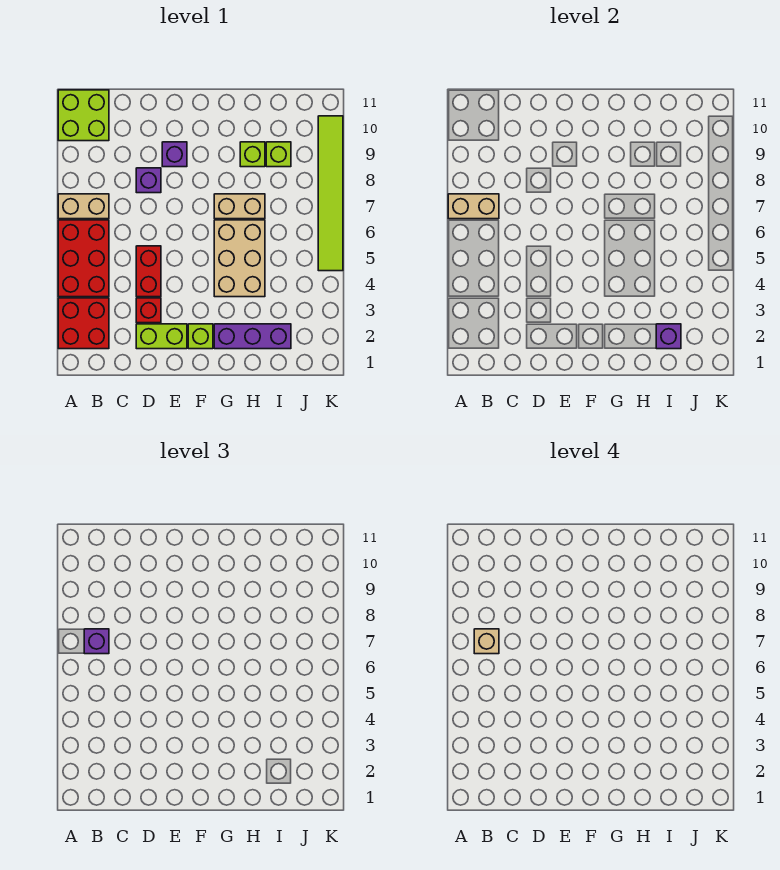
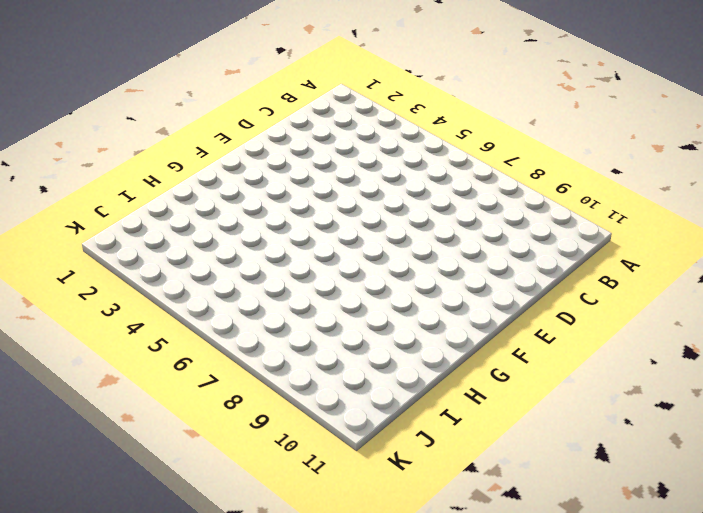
none -> red 2x2 brick [58,298,109,349]
none -> red 2x3 brick [58,220,109,297]
none -> tan 1x2 brick [58,194,109,219]

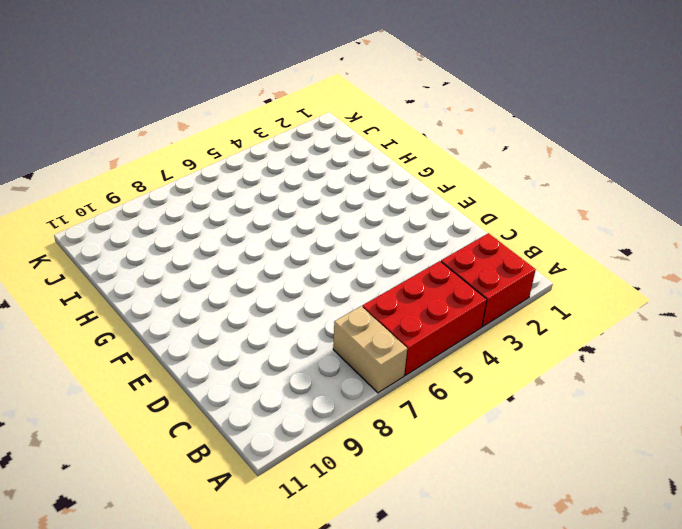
none -> lime 2x2 brick [58,90,109,141]
none -> lime 1x2 brick [136,324,187,349]
none -> red 1x1 brick [136,298,161,323]

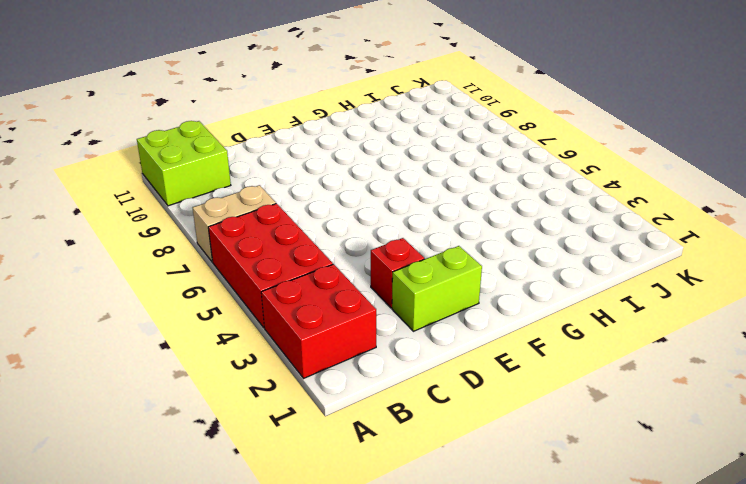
none -> red 1x2 brick [136,246,161,297]
none -> purple 1x1 brick [136,168,161,193]
none -> purple 1x1 brick [162,142,187,167]

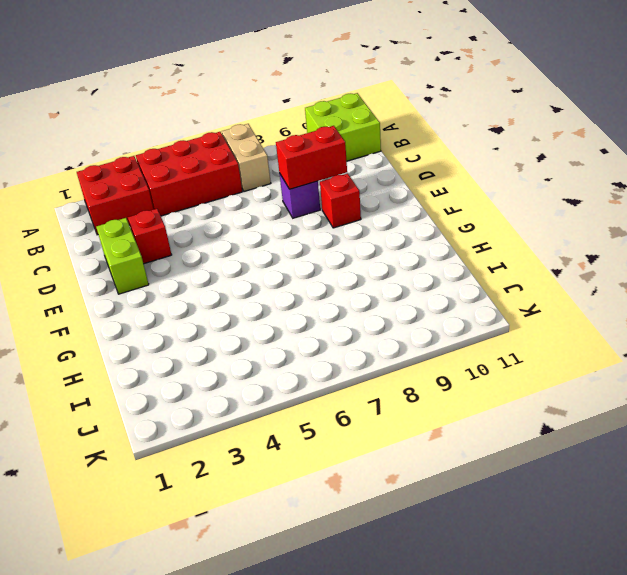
red 1x2 brick [276,126,347,189] -> red 1x2 brick moved to [136,246,161,297]
red 1x1 brick [320,173,361,228] -> purple 1x1 brick [162,142,187,167]
none -> lime 1x1 brick [188,324,213,349]
none -> purple 1x3 brick [214,324,291,349]
none -> tan 2x3 brick [214,220,265,297]

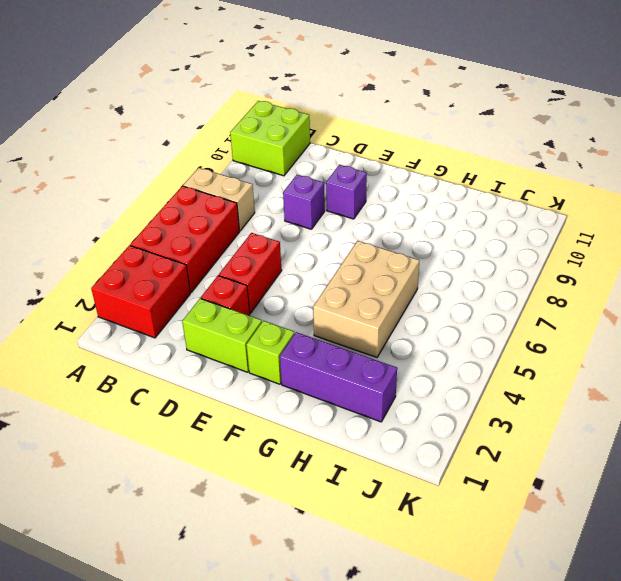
none -> tan 1x2 brick [214,194,265,219]
none -> lime 1x1 brick [240,142,265,167]
none -> lime 1x1 brick [266,142,291,167]

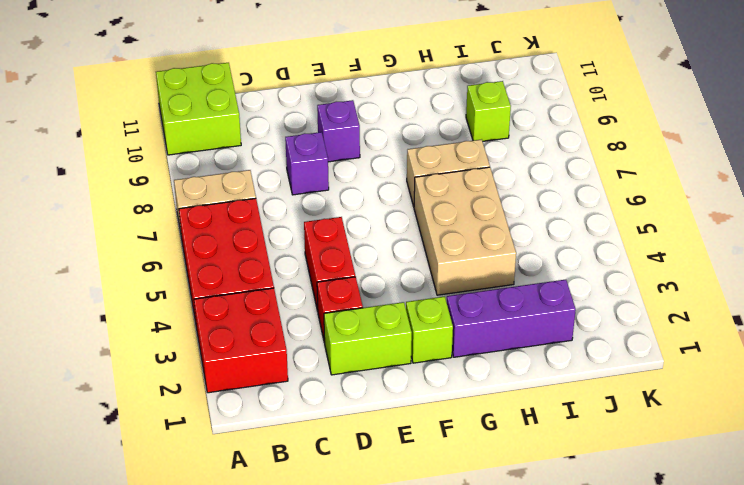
none -> lime 1x1 brick [240,142,265,167]
none -> lime 1x6 tile [318,116,343,271]
none -> tan 1x2 brick [448,194,499,219]

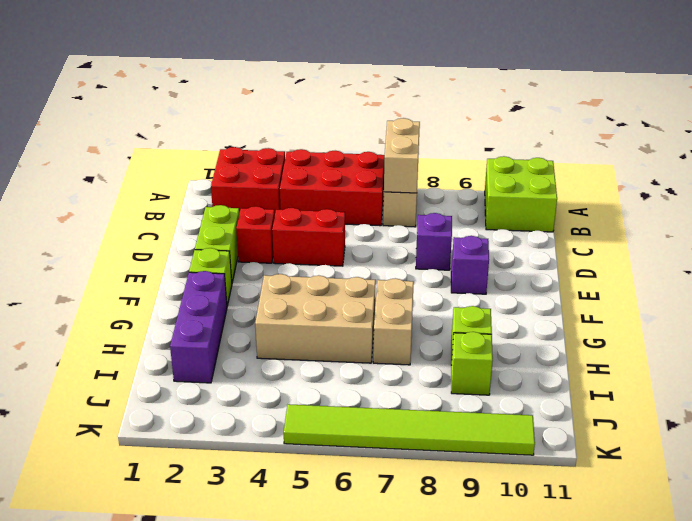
none -> purple 1x1 brick [656,324,681,349]
none -> purple 1x1 brick [84,629,109,654]
none -> tan 1x1 brick [474,629,499,654]

